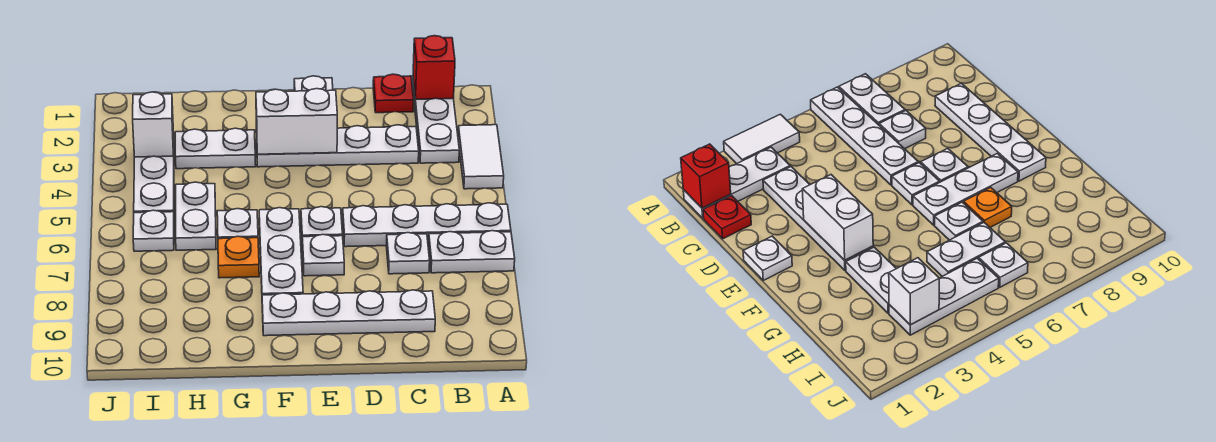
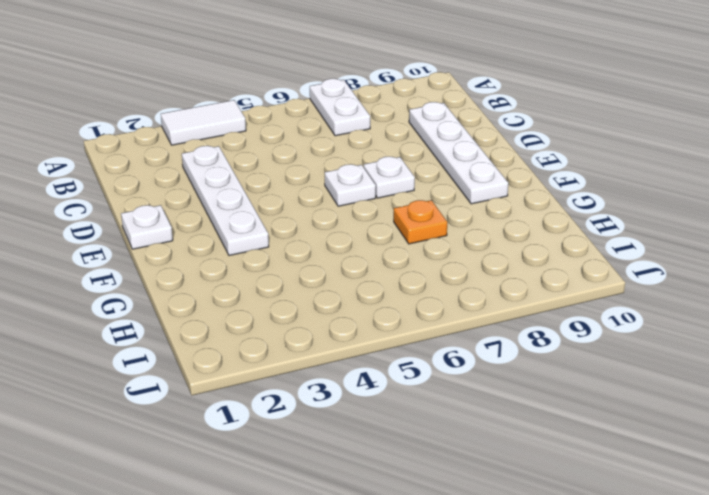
none -> white 1x4 plate [343,203,511,247]
none -> white 1x3 plate [412,80,459,163]
none -> red 1x1 plate [373,74,414,113]

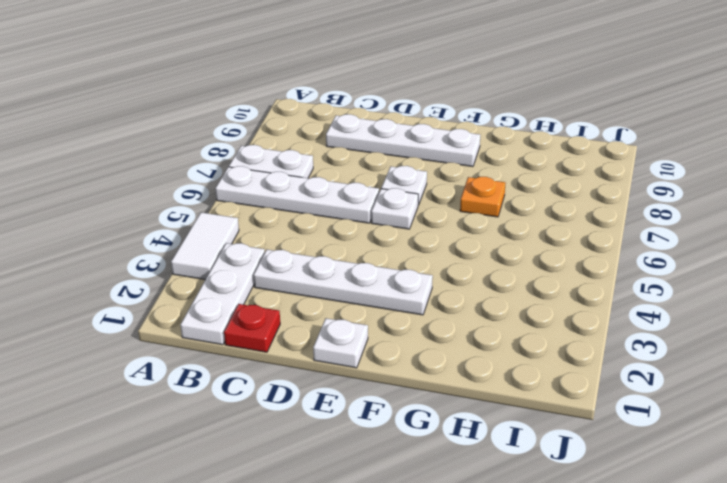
none -> white 1x1 plate [387,233,430,274]
none -> white 1x3 plate [259,208,303,295]
none -> white 1x2 plate [175,128,256,169]

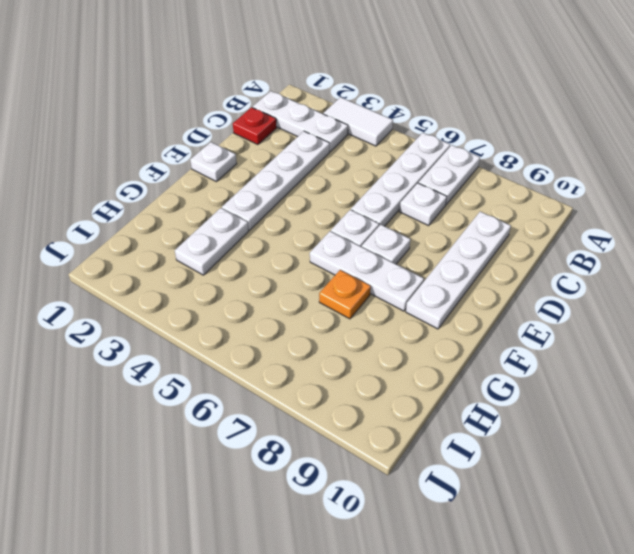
none -> white 1x1 plate [217,209,258,239]
none -> white 1x2 plate [176,182,216,250]
none -> white 1x3 plate [134,133,174,213]

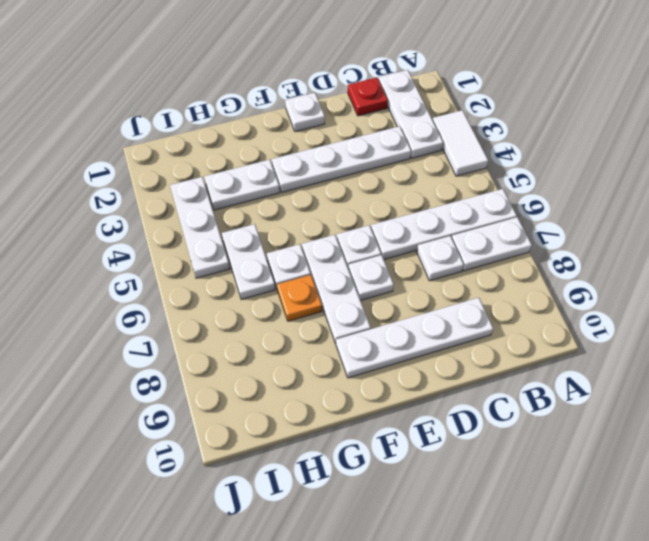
none -> white 1x1 plate [133,210,174,251]
none -> red 1x1 brick [413,36,455,99]
none -> white 1x2 brick [256,89,337,154]

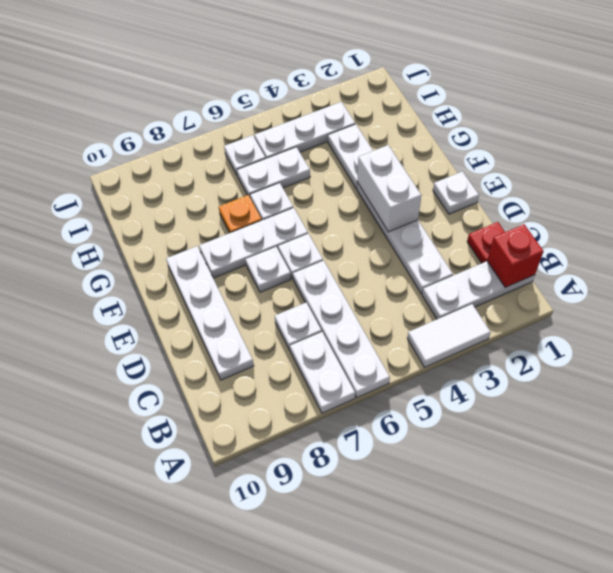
none -> white 1x1 brick [133,92,173,157]

